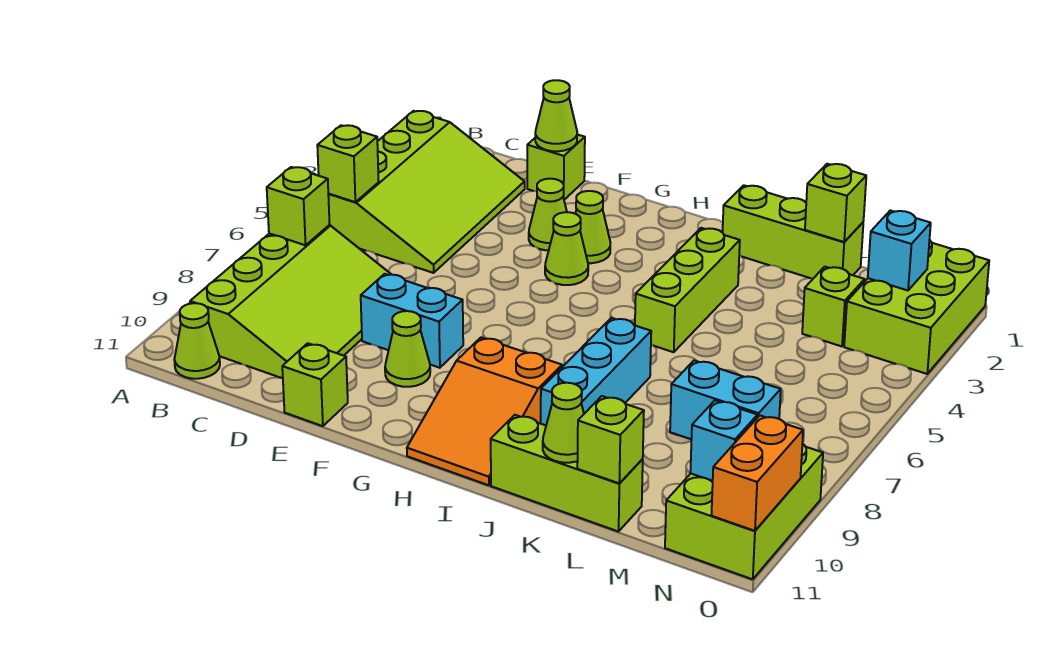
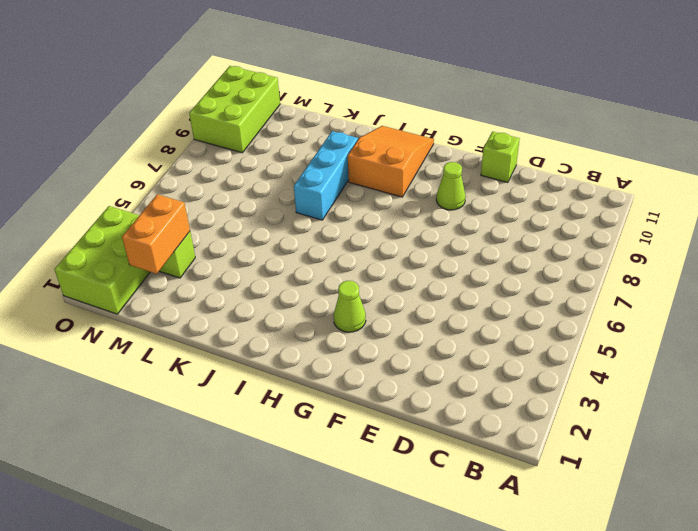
orange 1x2 brick [122,194,190,274] -> orange 1x2 brick moved to [711,416,803,531]
none -> lime 3x4 slope [328,111,525,273]
none -> lime 3x4 slope [190,225,392,378]
none -> lime 1x1 cone [174,303,220,379]

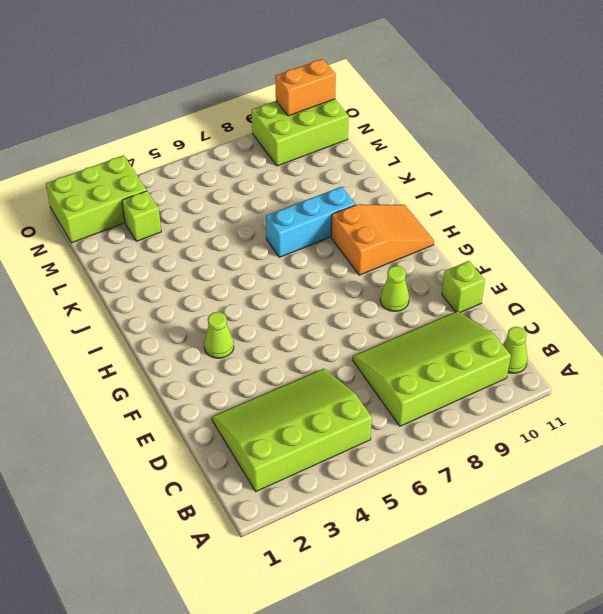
none -> lime 1x1 brick [527,135,585,200]
none -> cyan 1x2 brick [361,274,463,368]
none -> lime 1x1 cone [529,179,567,250]

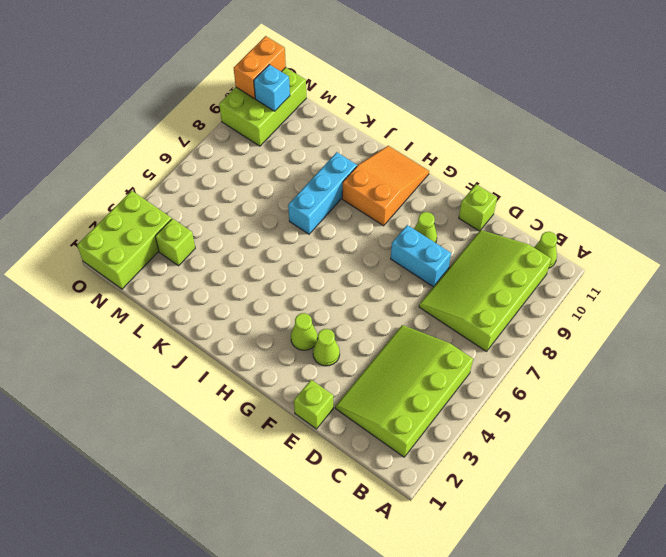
none -> lime 1x1 cone [545,212,588,285]
none -> lime 1x3 brick [723,185,863,278]
none -> lime 1x3 brick [635,228,740,352]

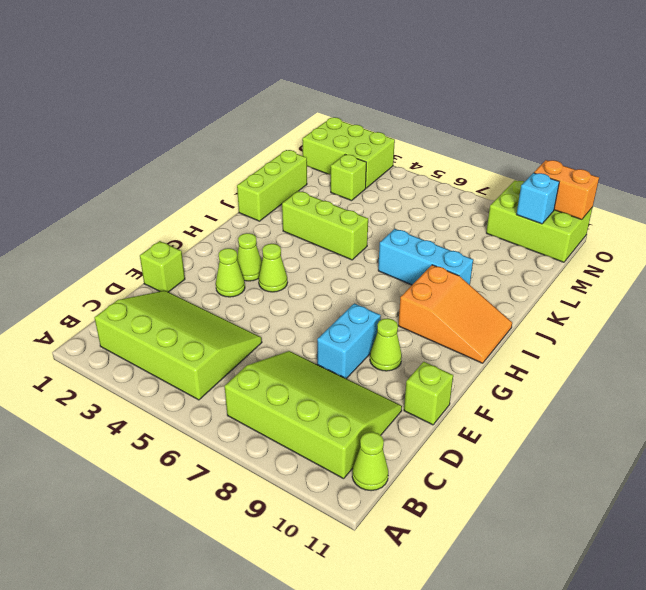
none -> lime 1x3 brick [491,415,643,532]
none -> lime 1x1 brick [317,125,379,202]
none -> lime 1x1 brick [267,167,330,245]

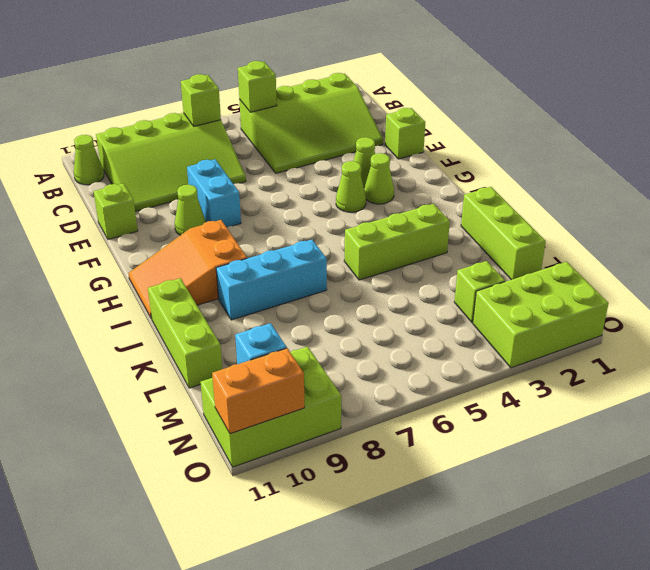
none -> lime 1x1 cone [535,80,577,151]
none -> lime 1x1 cone [543,383,584,463]
none -> lime 1x1 brick [805,164,866,242]

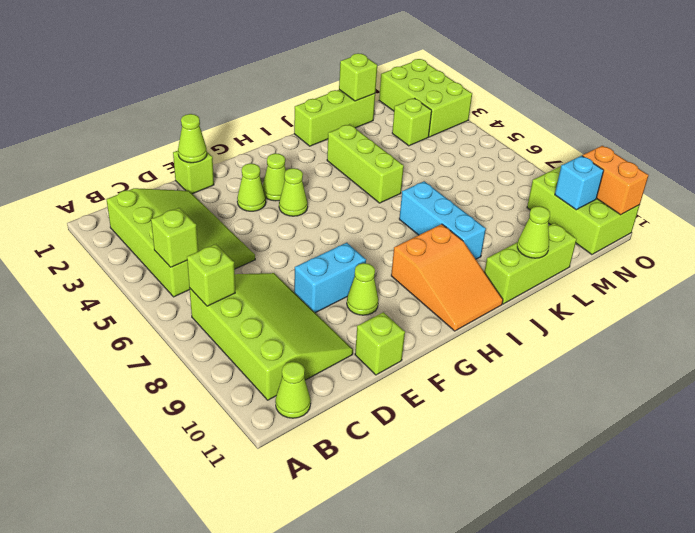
none -> lime 1x1 brick [577,396,644,483]
none -> cyan 1x2 brick [670,360,781,440]
none -> cyan 1x1 brick [868,210,931,290]

